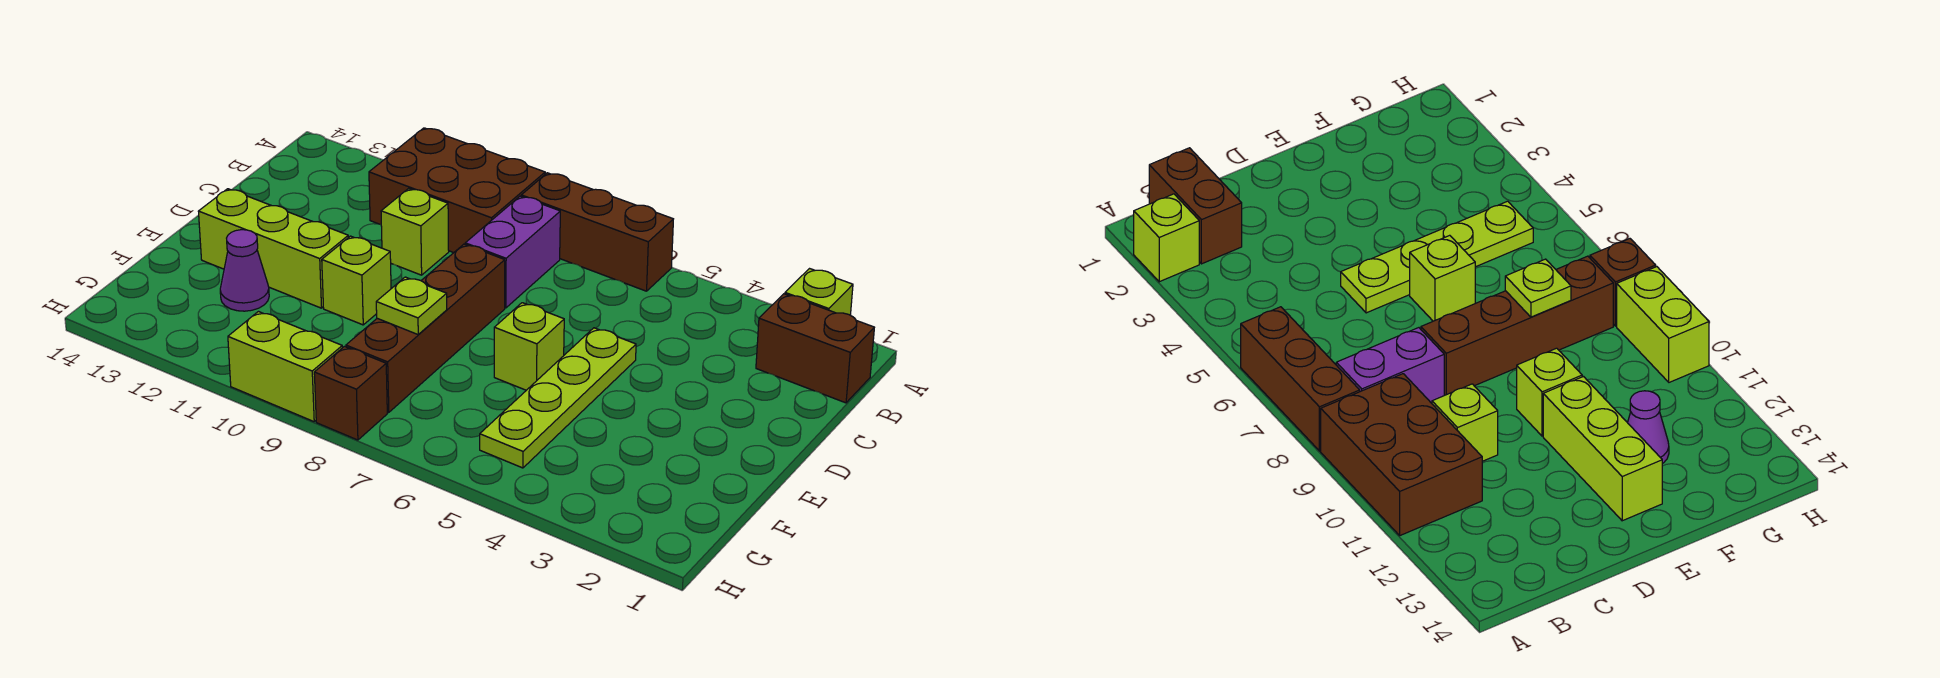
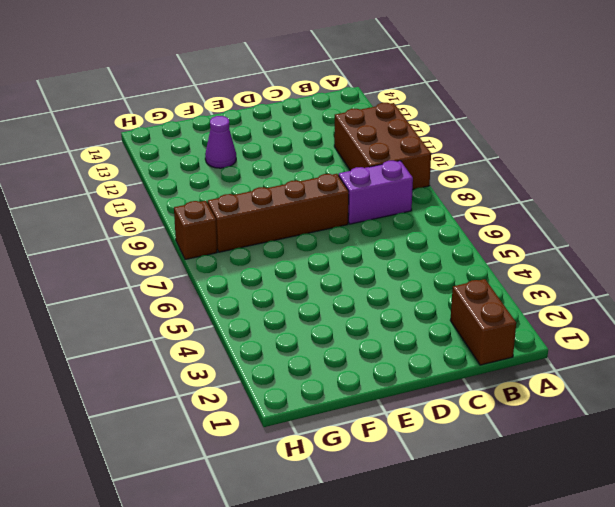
none -> lime 1x1 brick [785,269,853,315]
none -> brown 1x3 brick [521,173,673,291]
none -> lime 1x1 brick [381,188,449,275]

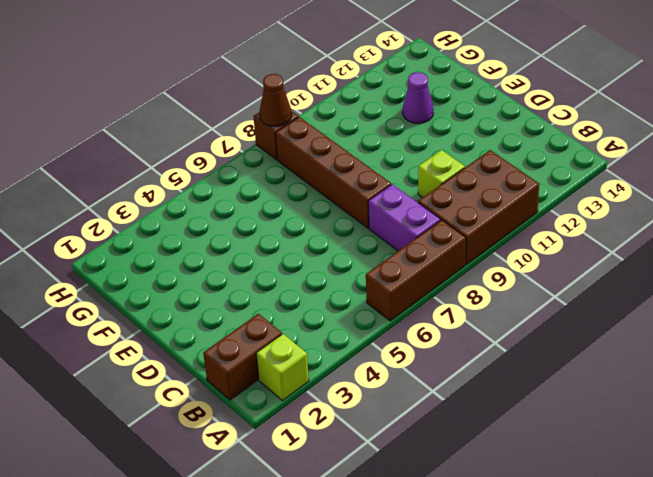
brown 1x1 cone [260,74,292,126] -> none
none -> lime 1x4 plate [480,328,636,468]
none -> lime 1x1 brick [494,303,564,390]
none -> lime 1x1 brick [322,236,391,325]

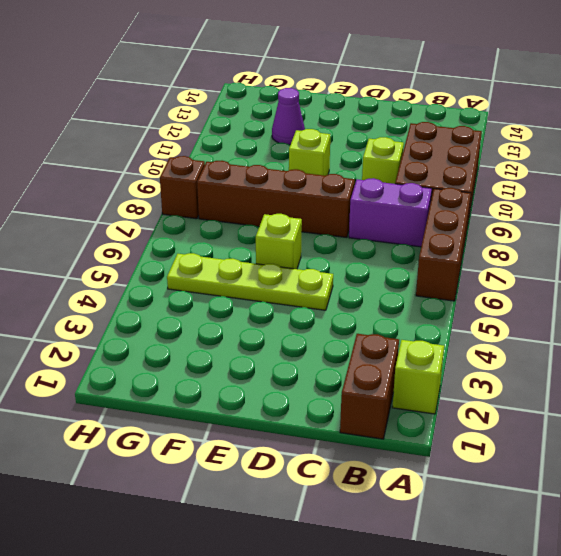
none -> lime 1x3 brick [198,189,348,308]
none -> lime 1x2 brick [228,312,342,422]
none -> lime 1x1 plate [376,277,447,335]

